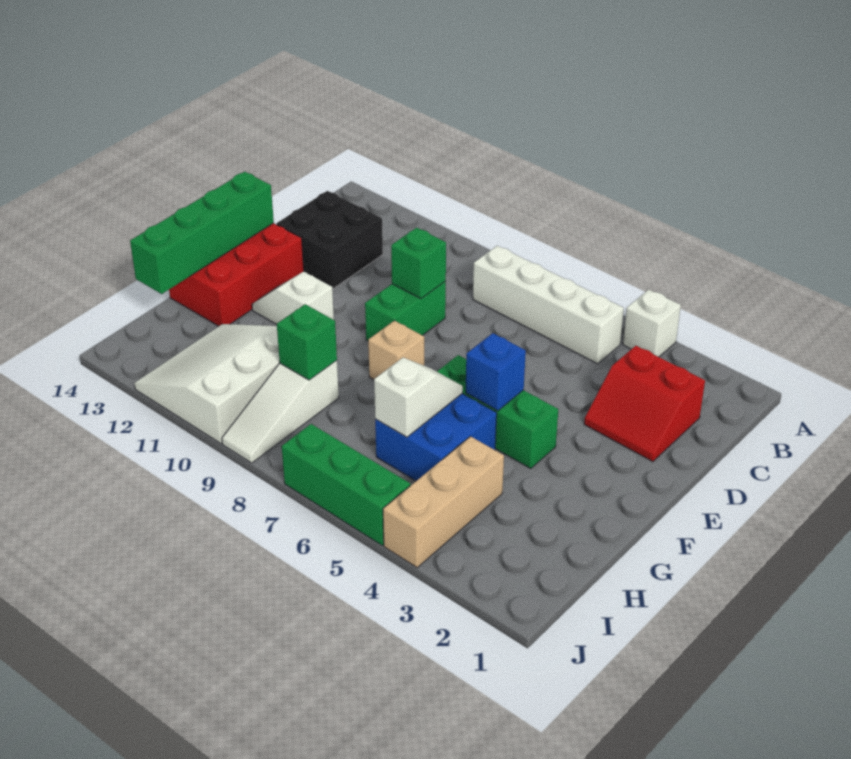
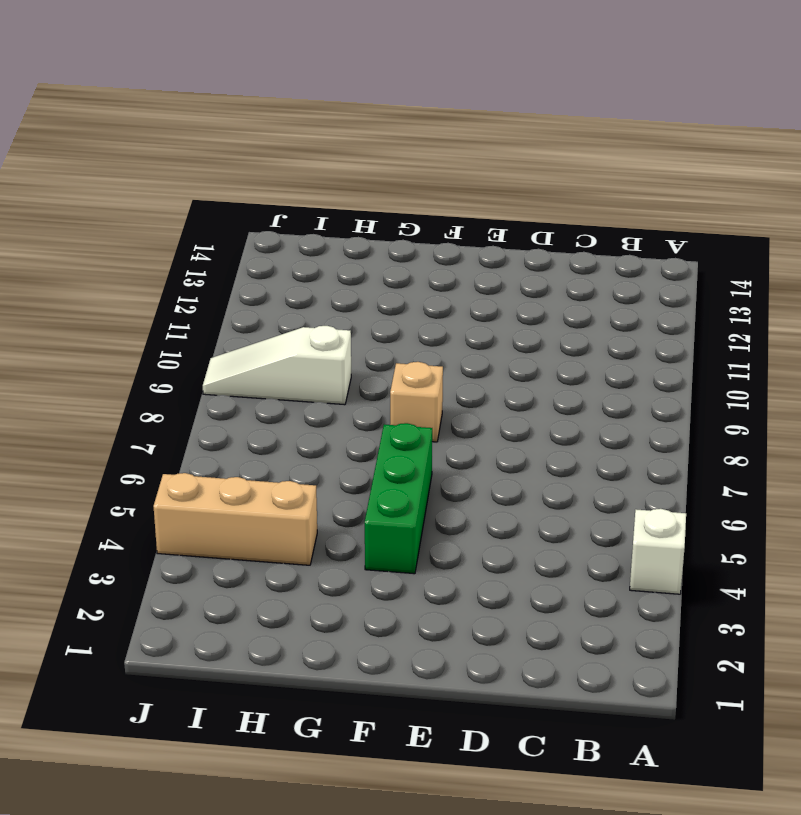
none -> white 1x4 brick [473,246,624,364]
none -> red 2x2 slope [584,346,705,462]
none -> black 2x2 brick [277,191,383,289]

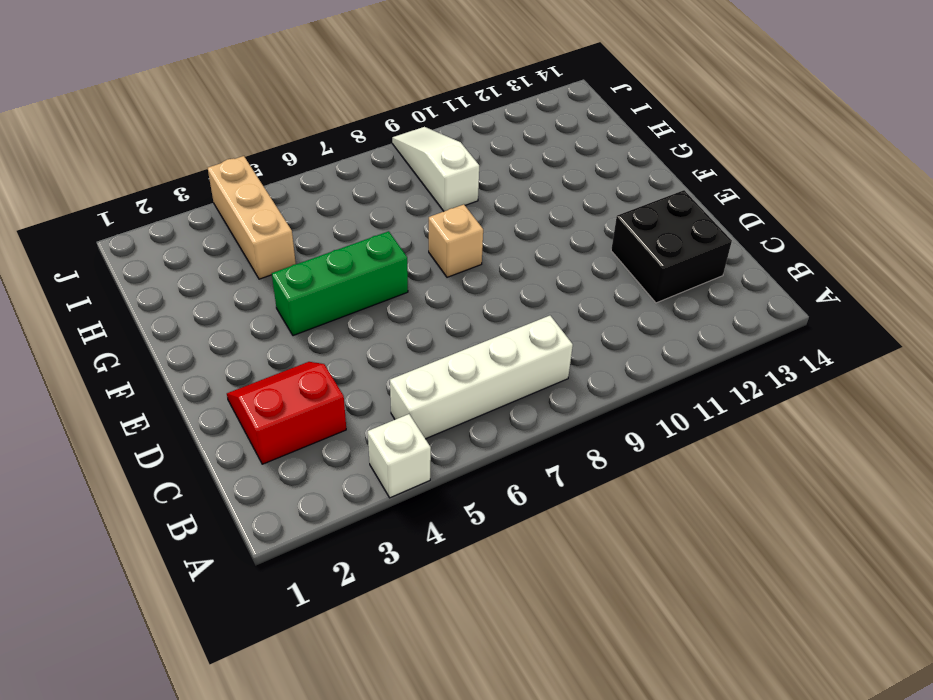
none -> green 1x2 brick [365,281,446,341]
none -> red 2x3 brick [169,223,304,326]
none -> white 1x2 slope [252,272,334,324]

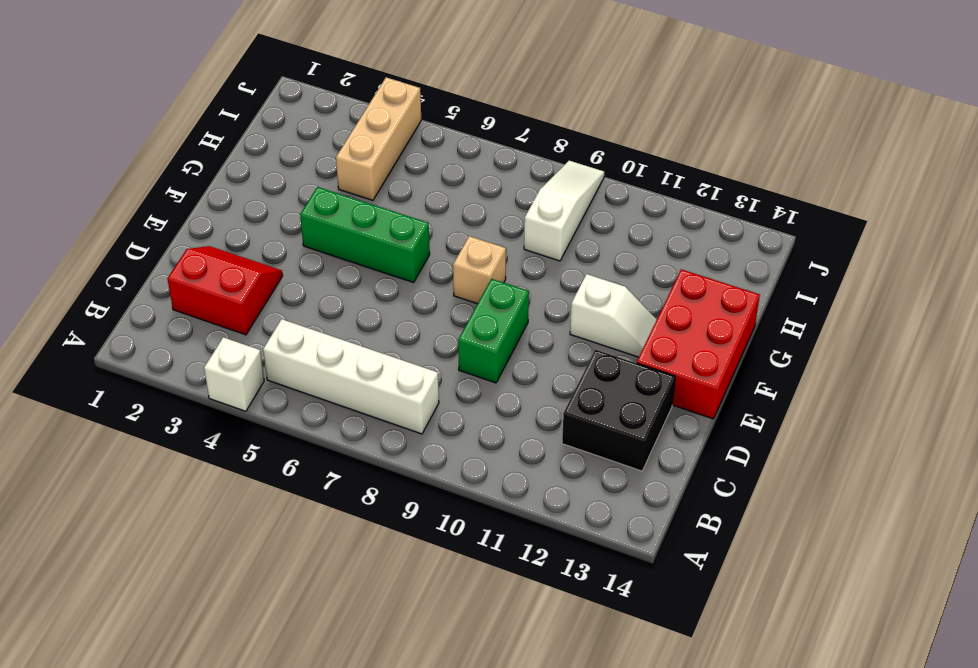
none -> blue 2x2 brick [375,394,497,481]
none -> white 3x3 slope [134,324,280,444]
none -> green 1x3 brick [282,424,410,545]

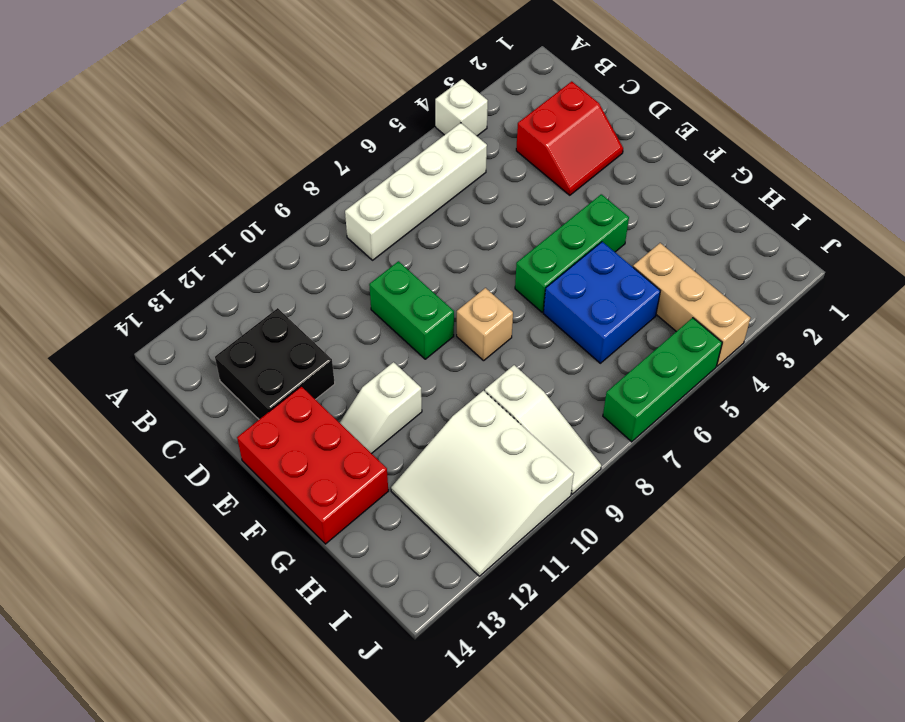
none -> green 1x1 brick [391,228,446,299]
none -> green 1x4 brick [130,172,274,294]
none -> blue 1x1 brick [466,333,526,411]

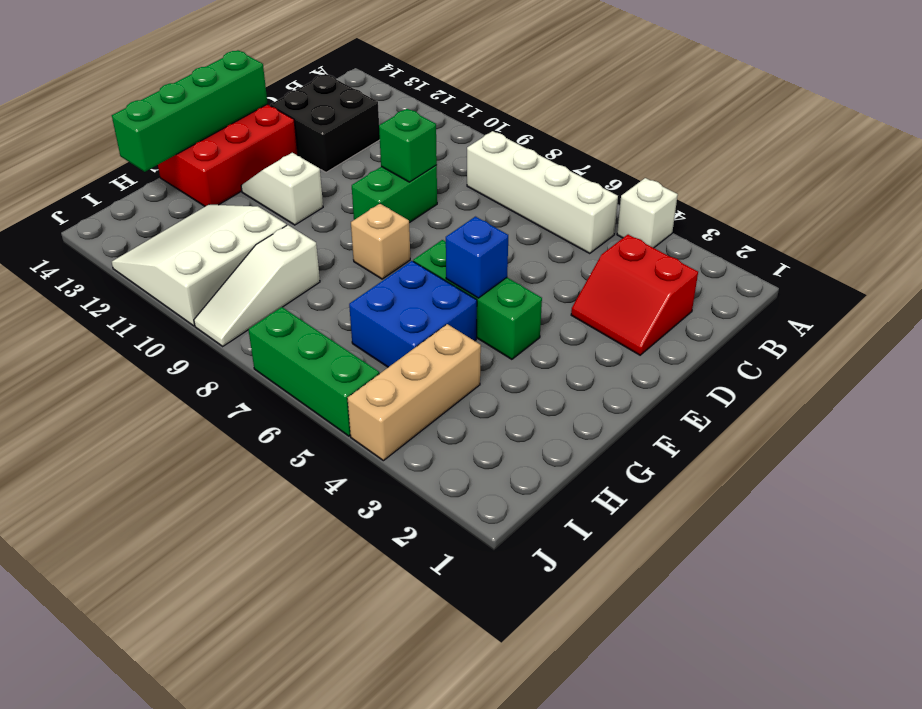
none -> white 1x2 slope [374,358,463,437]
none -> green 1x1 brick [277,304,337,380]

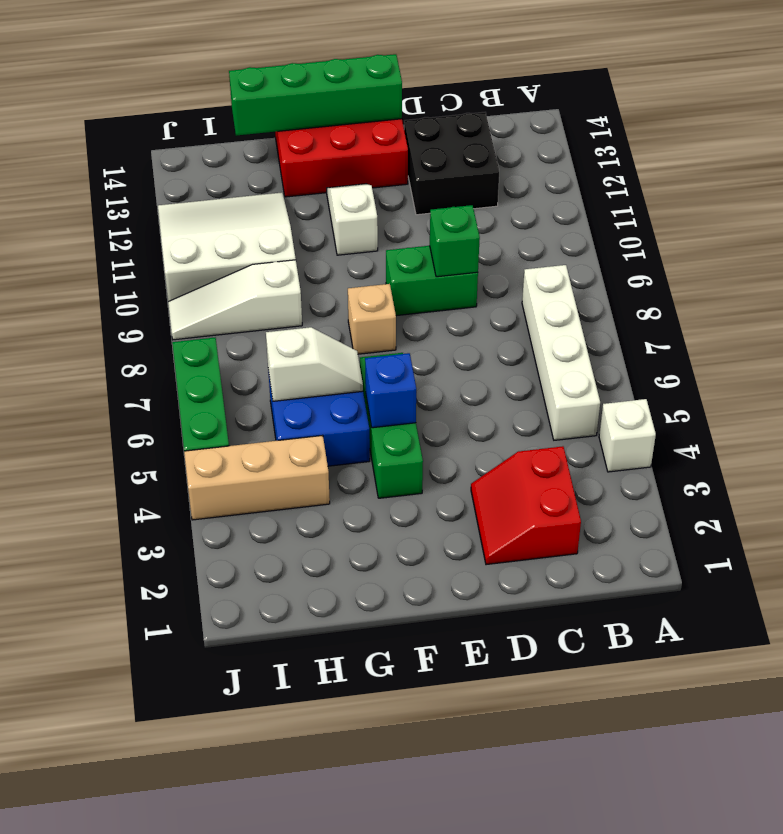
none -> green 1x1 brick [277,304,337,380]

